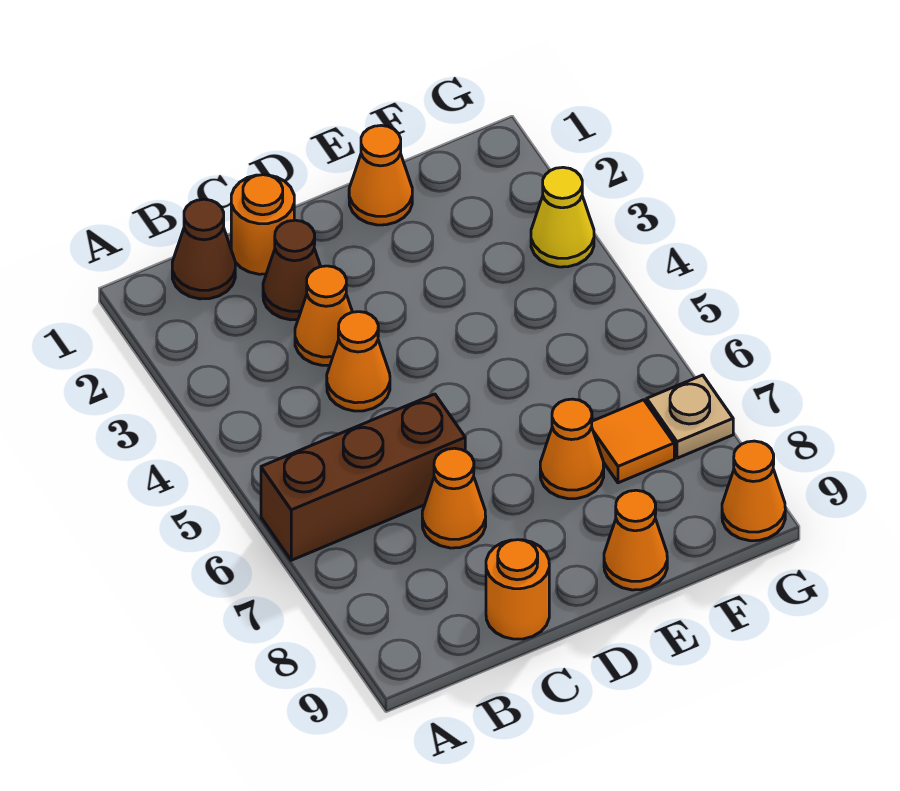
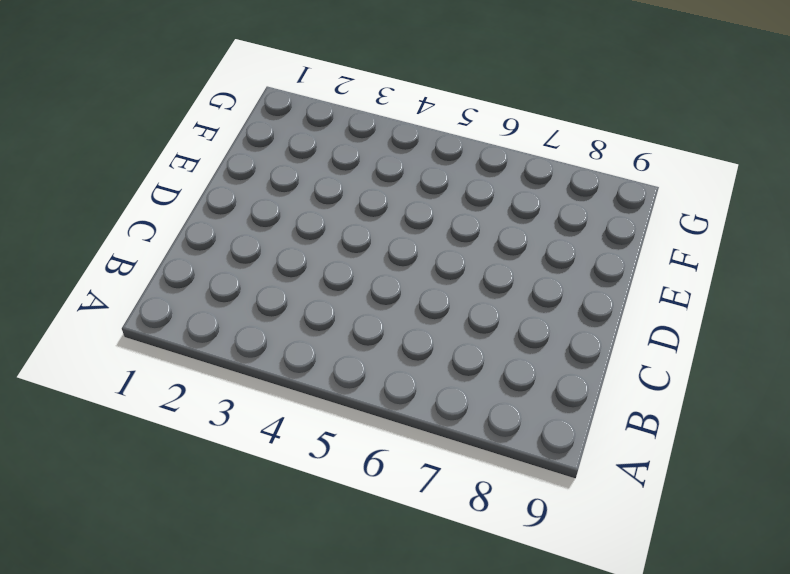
none -> brown 1x3 brick [261,394,465,560]
none -> brown 1x1 cone [172,199,235,299]
none -> orange 1x1 round brick [231,175,294,274]

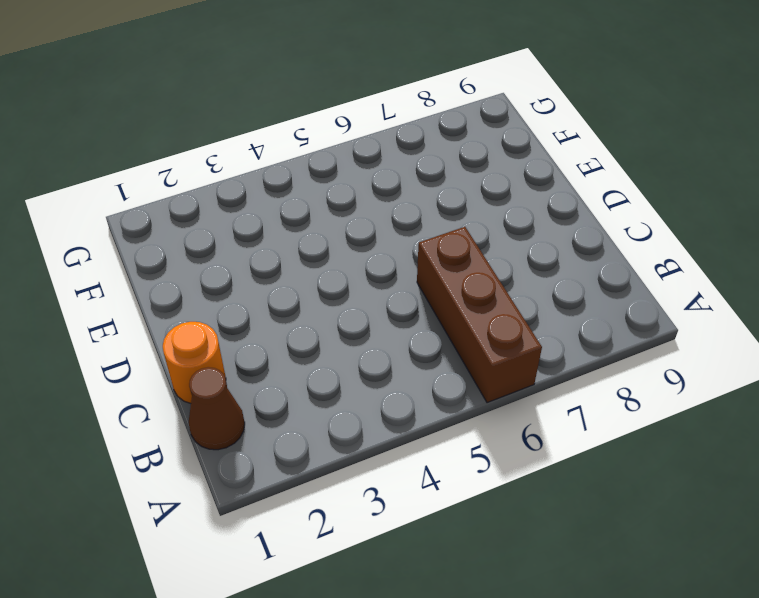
none -> brown 1x1 cone [263,220,321,320]
none -> orange 1x1 cone [295,266,352,365]
none -> orange 1x1 cone [327,312,390,411]

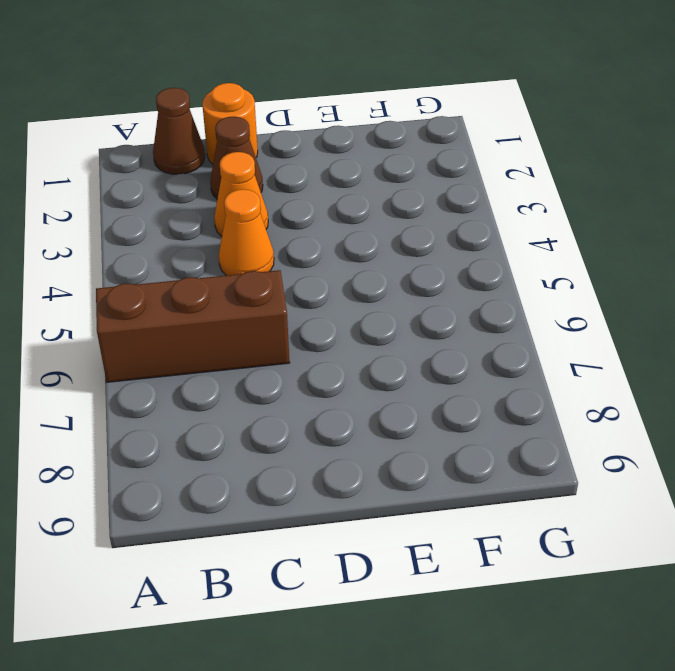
none -> orange 1x1 cone [422,448,486,548]
none -> orange 1x1 round brick [486,540,549,639]
none -> orange 1x1 cone [349,125,412,225]

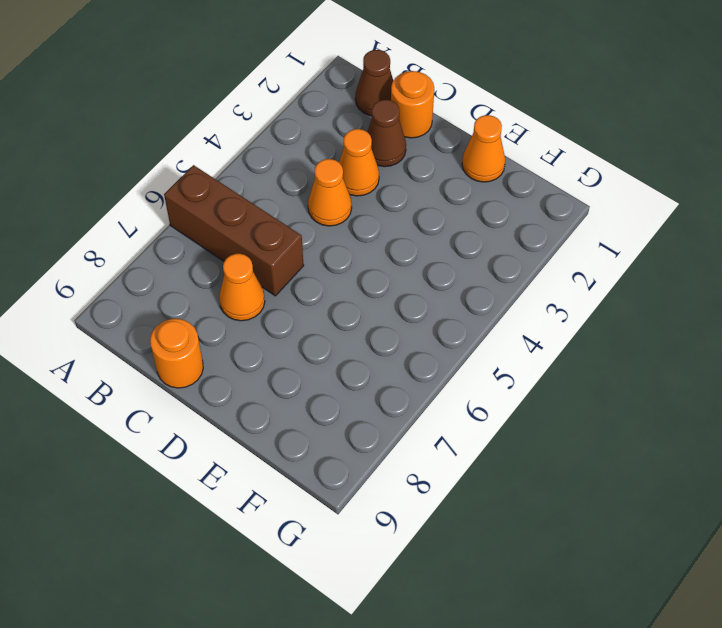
none -> orange 1x1 cone [540,399,604,499]
none -> orange 1x1 cone [604,490,667,590]
none -> orange 1x1 tile [592,400,674,483]

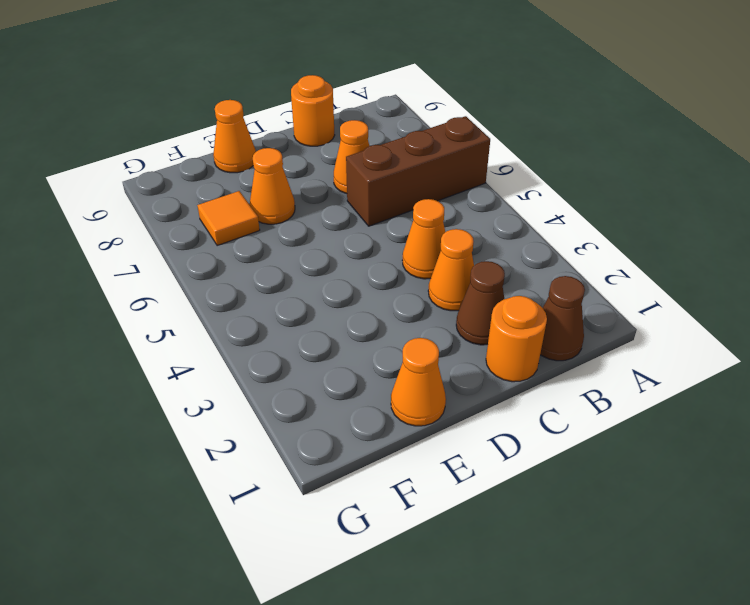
none -> yellow 1x1 cone [531,167,594,267]
none -> tan 1x1 plate [647,375,733,458]
none -> orange 1x1 cone [722,441,785,541]

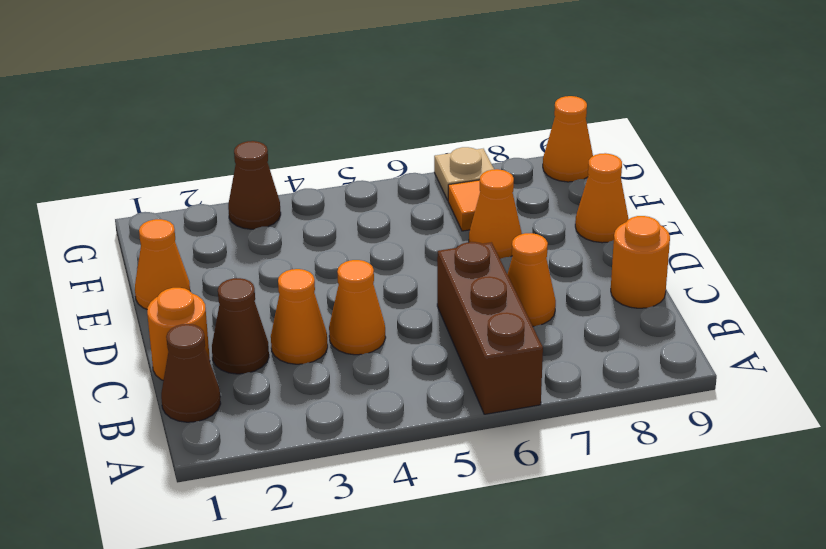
brown 1x1 cone [228,141,281,229] -> yellow 1x1 cone [531,167,594,267]

